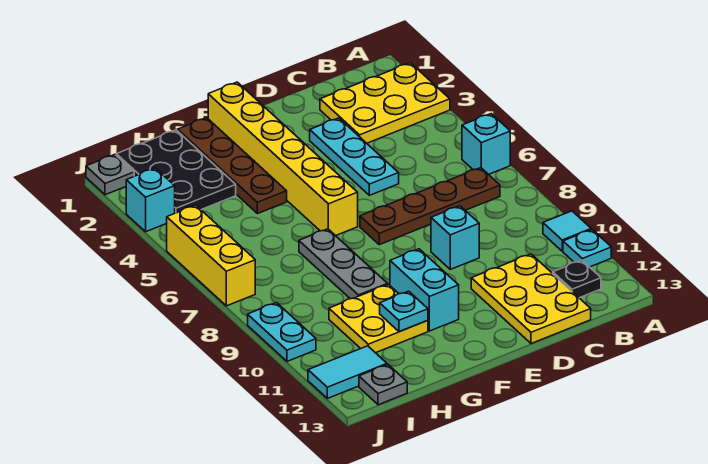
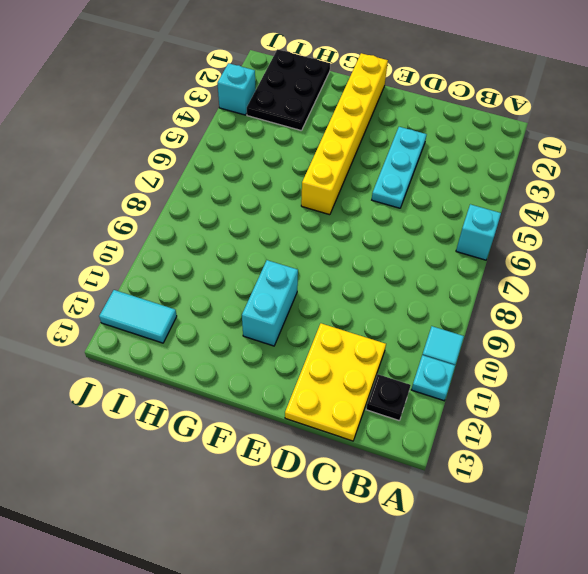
none -> yellow 2x3 plate [320,63,450,143]
none -> brown 1x4 plate [360,168,500,245]
none -> cyan 1x1 brick [431,206,479,269]

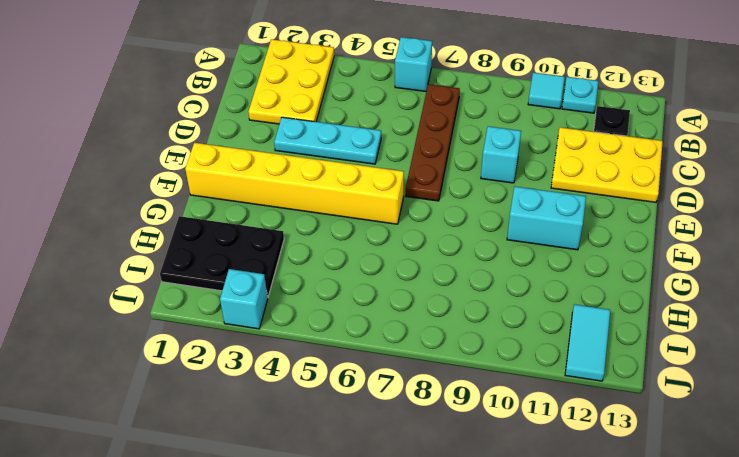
none -> brown 1x4 plate [178,118,287,214]
none -> grey 1x3 plate [299,229,388,299]
none -> yellow 2x2 plate [329,284,428,353]

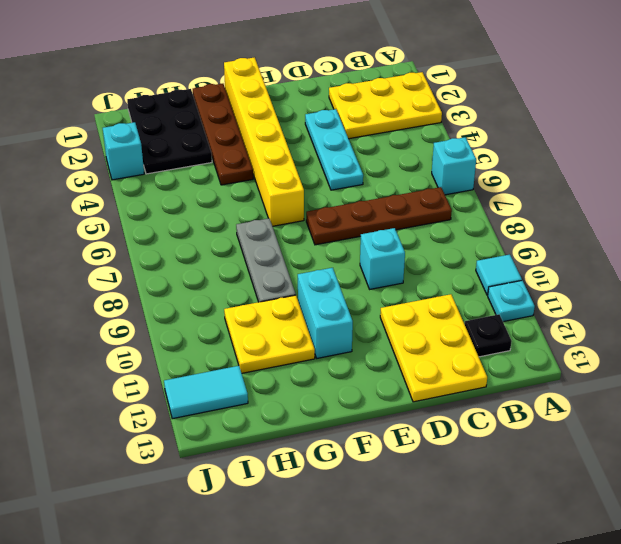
none -> grey 1x1 plate [359,365,407,405]
none -> grey 1x1 plate [86,155,134,195]
none -> yellow 1x3 brick [167,205,255,306]

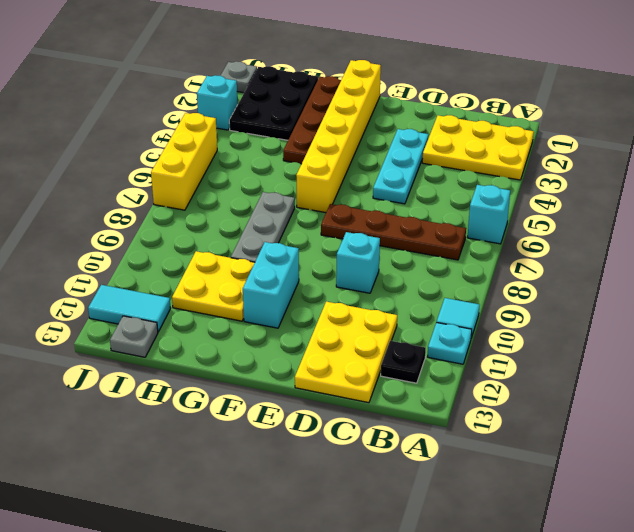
none -> cyan 1x2 plate [248,303,316,361]
none -> cyan 1x1 plate [380,291,428,332]

